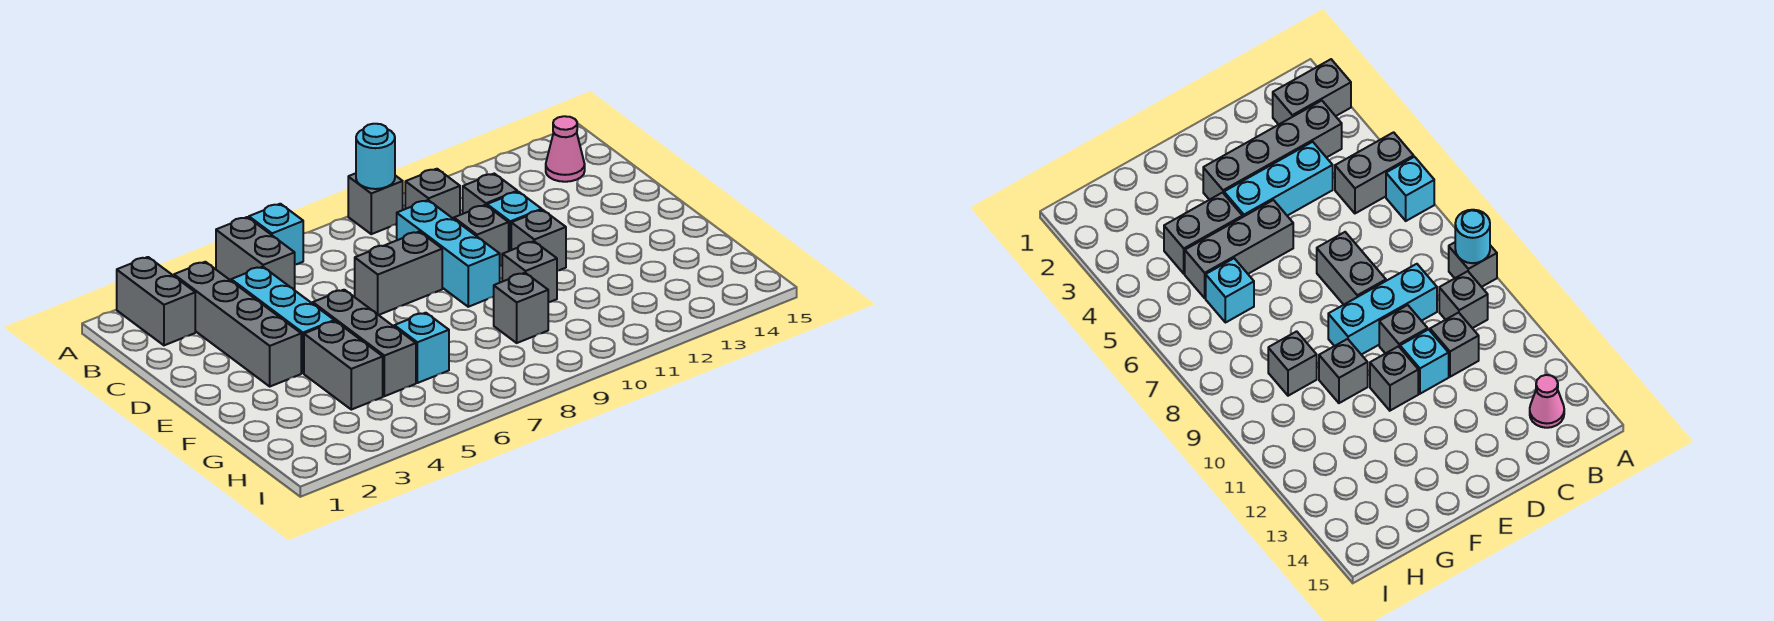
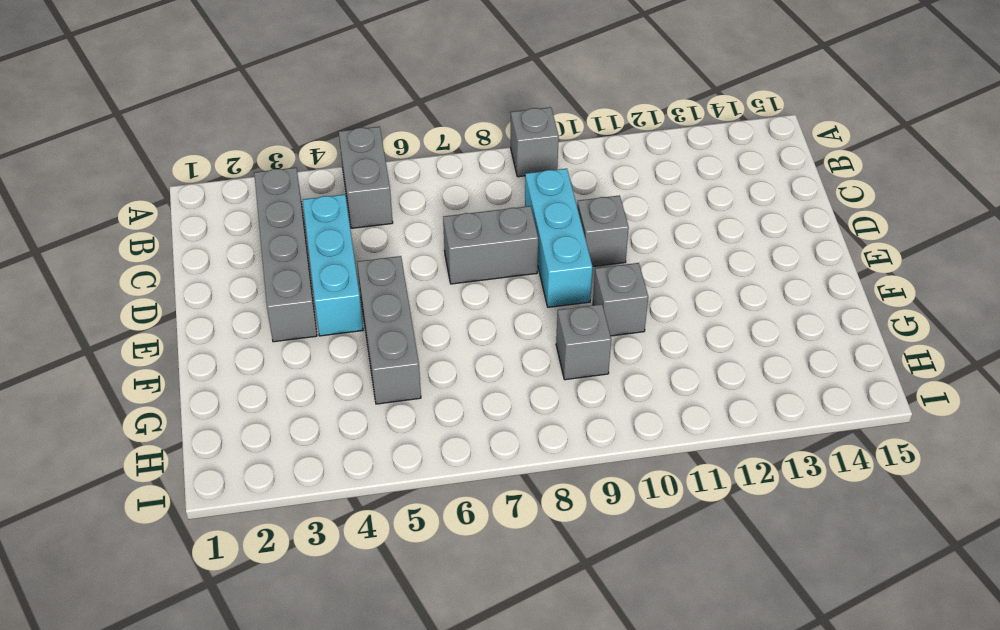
none -> grey 1x2 brick [117,257,195,345]
none -> cyan 1x1 brick [249,204,303,265]
none -> grey 1x1 brick [405,169,460,219]

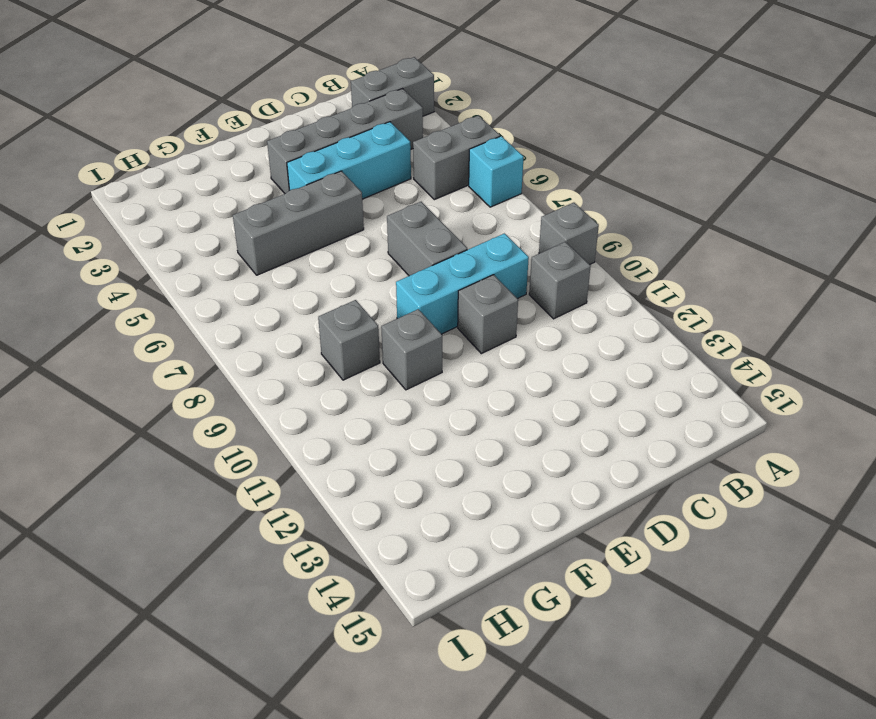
none -> pink 1x1 cone [546,116,585,182]
none -> grey 1x1 brick [463,174,517,214]
none -> cyan 1x1 brick [487,192,542,251]

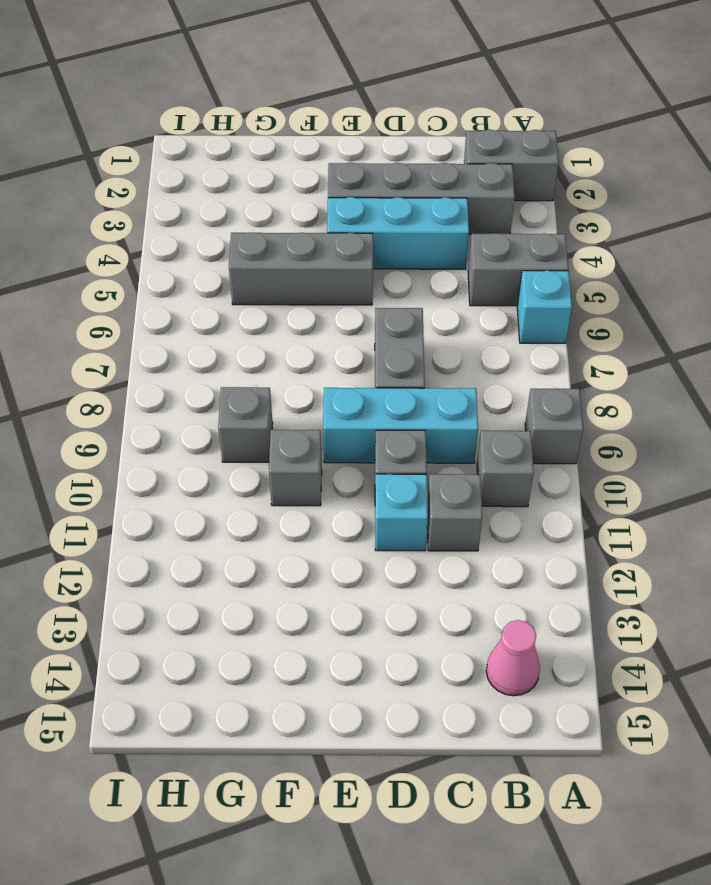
none -> grey 1x1 brick [511,210,566,271]
none -> grey 1x2 brick [304,321,383,410]
none -> cyan 1x1 brick [394,313,449,383]

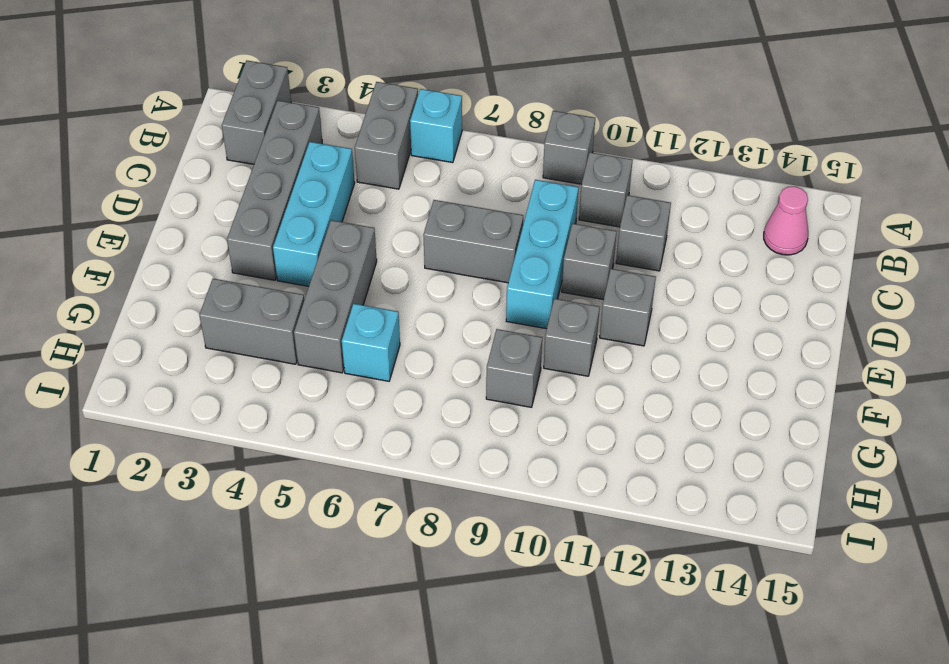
grey 1x2 brick [199,279,304,364] -> grey 1x2 brick turned to [304,321,383,410]
none -> cyan 1x1 brick [487,192,542,251]
none -> cyan 1x1 round brick [356,124,395,189]

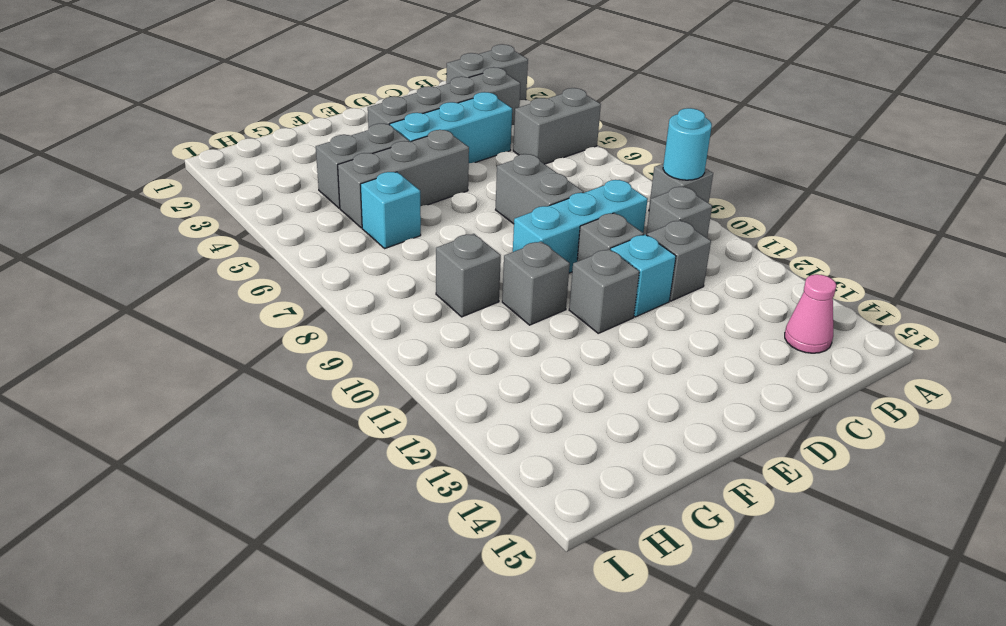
none -> cyan 1x1 brick [249,204,303,265]

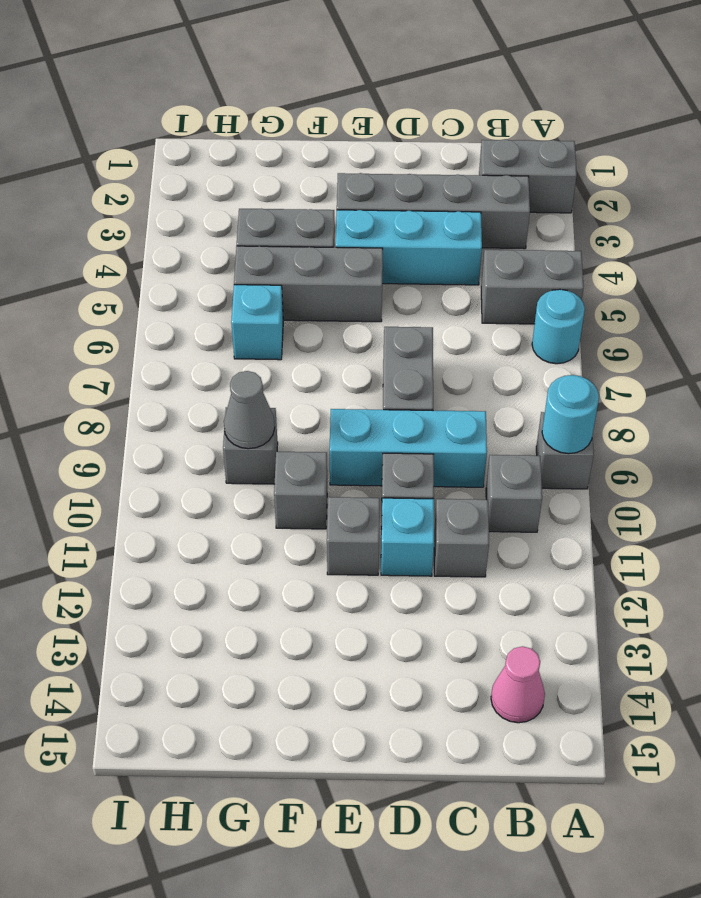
cyan 1x1 round brick [532,289,585,364] -> cyan 1x1 brick [249,204,303,265]
grey 1x1 cone [224,371,275,449] -> none

